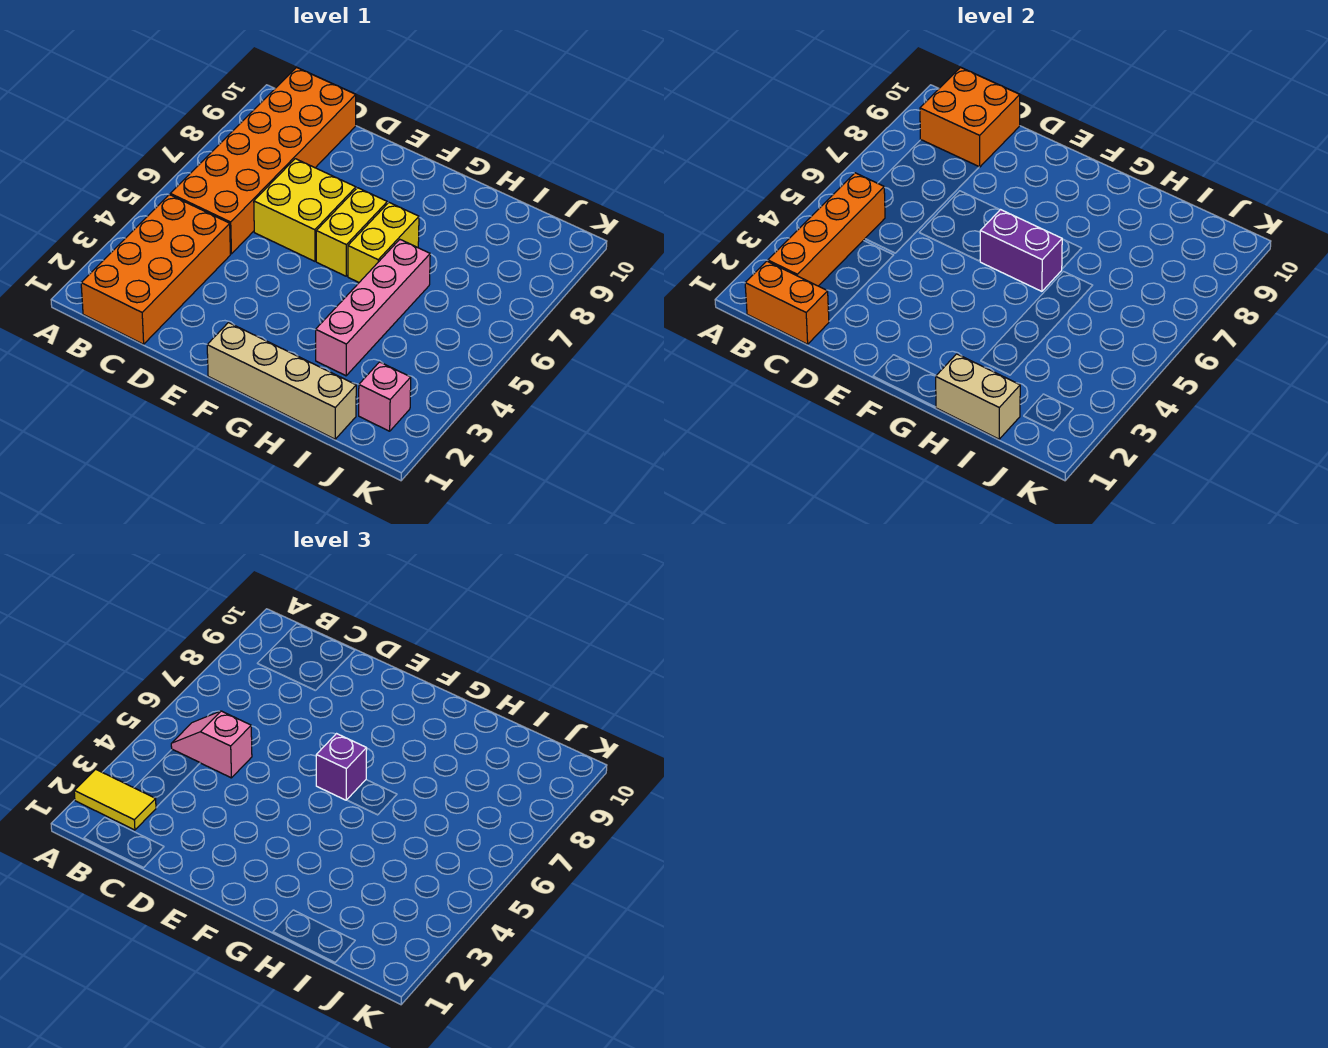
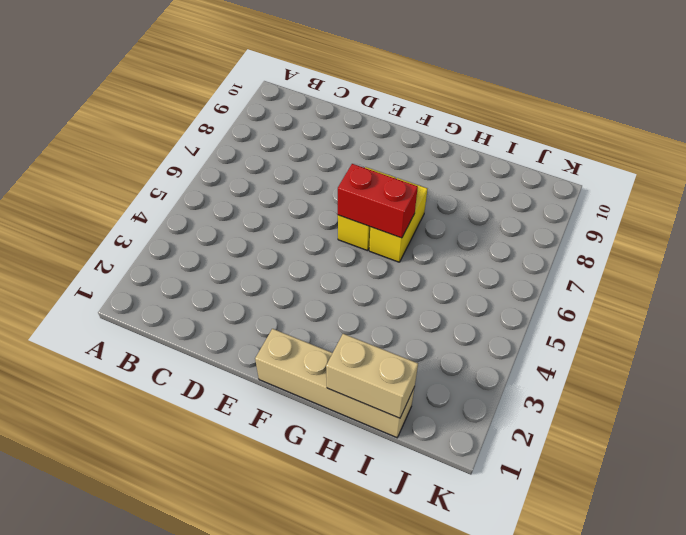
red 1x2 brick [338,164,418,238] -> purple 1x2 brick [980,210,1062,291]
none -> orange 2x4 brick [81,195,230,344]
none -> orange 2x6 brick [170,68,356,254]
none -> yellow 2x2 brick [254,159,356,261]

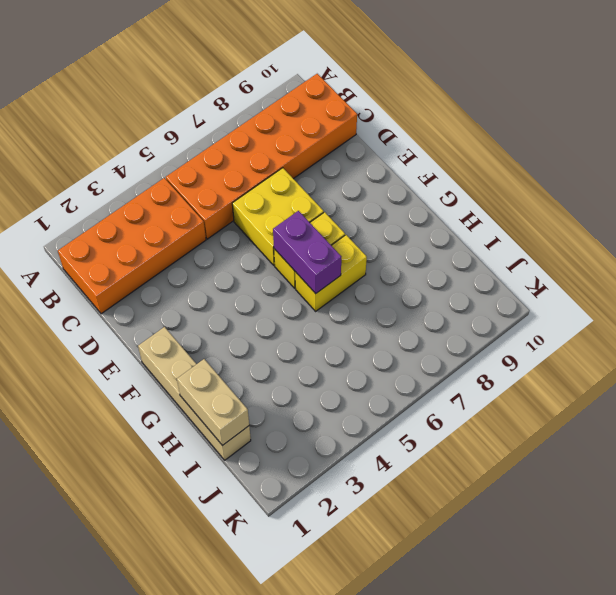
none -> pink 1x4 brick [316,240,430,376]
none -> pink 1x1 brick [359,362,411,431]
none -> orange 1x2 brick [745,261,829,344]

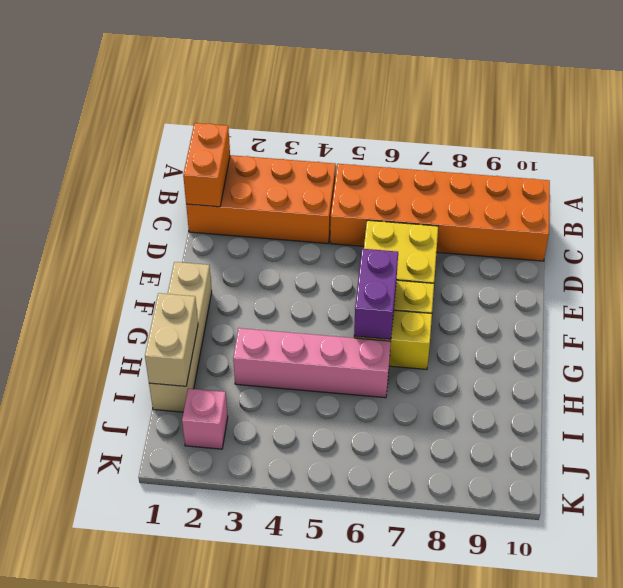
none -> orange 1x4 brick [768,173,885,286]
none -> orange 2x2 brick [920,68,1020,167]
none -> yellow 1x2 tile [74,769,156,830]

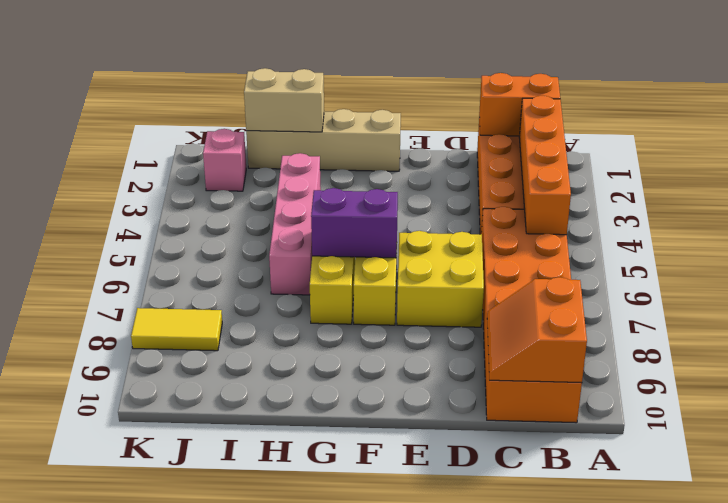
orange 2x2 slope [487,277,587,383] -> orange 2x2 brick [920,68,1020,167]
yellow 1x2 tile [131,308,222,351] -> yellow 1x2 tile moved to [74,769,156,830]
none -> pink 1x2 slope [171,711,252,778]
none -> purple 1x1 brick [316,734,367,800]

